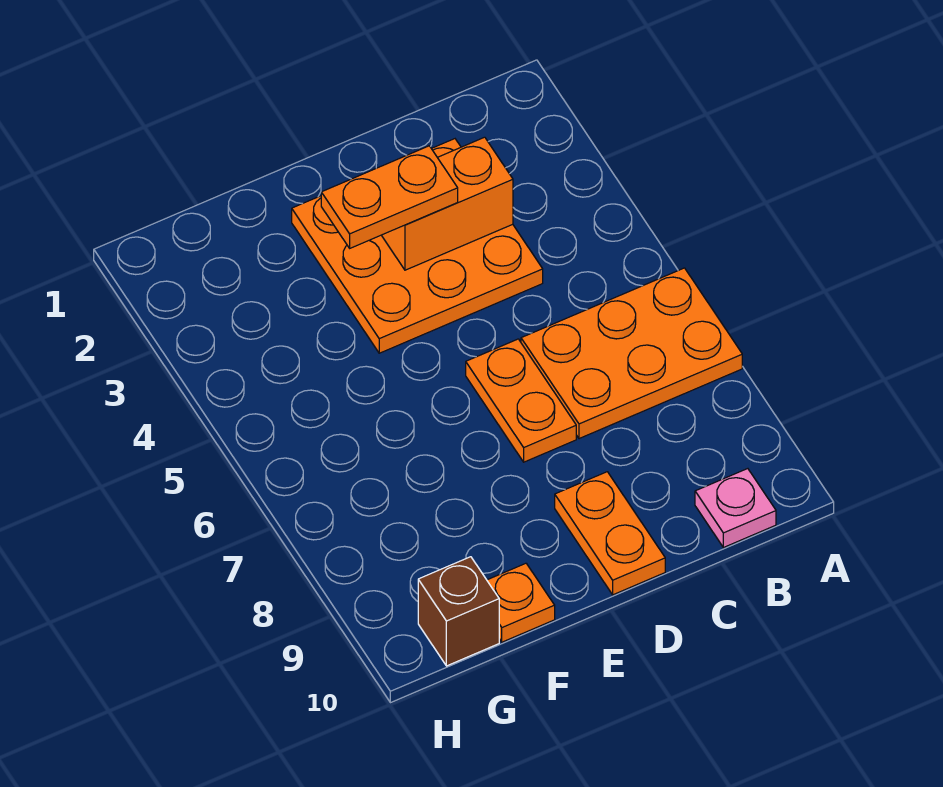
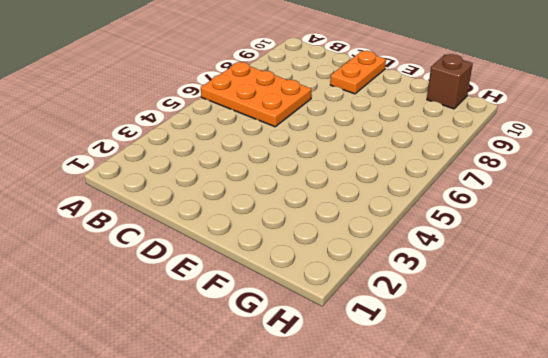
none -> pink 1x1 plate [695,469,776,548]
none -> orange 3x3 plate [292,139,543,353]

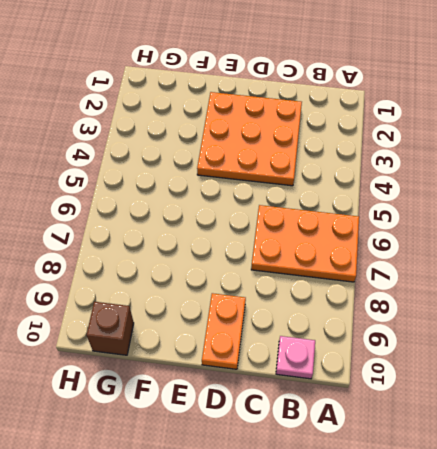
none -> orange 1x2 plate [466,339,576,462]
none -> orange 1x1 plate [487,563,555,642]

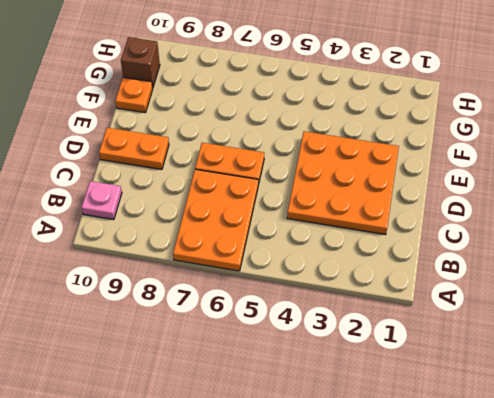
none -> orange 1x2 brick [382,137,513,270]
none -> orange 1x2 plate [321,146,458,248]

